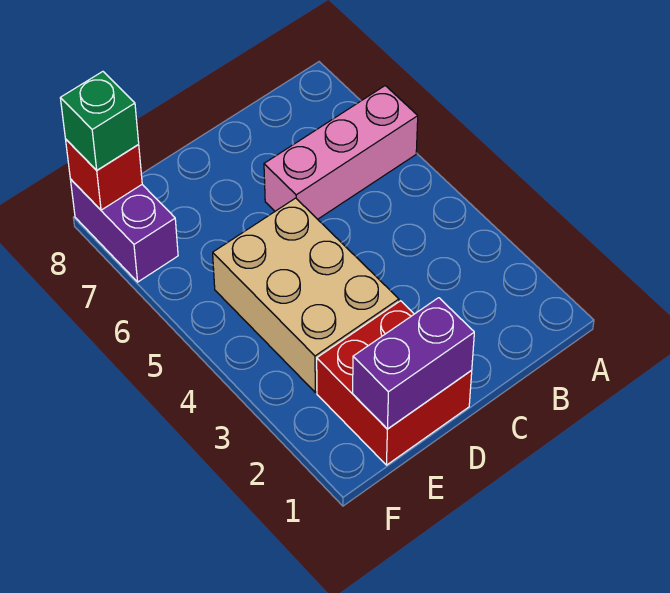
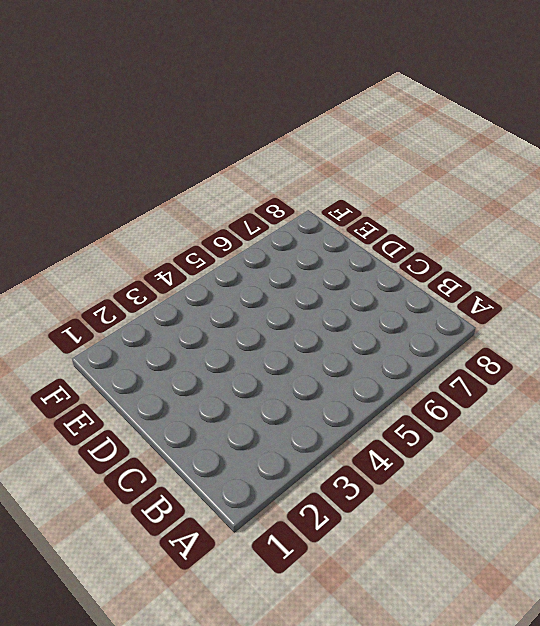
none -> pink 1x3 brick [264,86,418,219]
none -> red 2x2 brick [317,301,472,465]

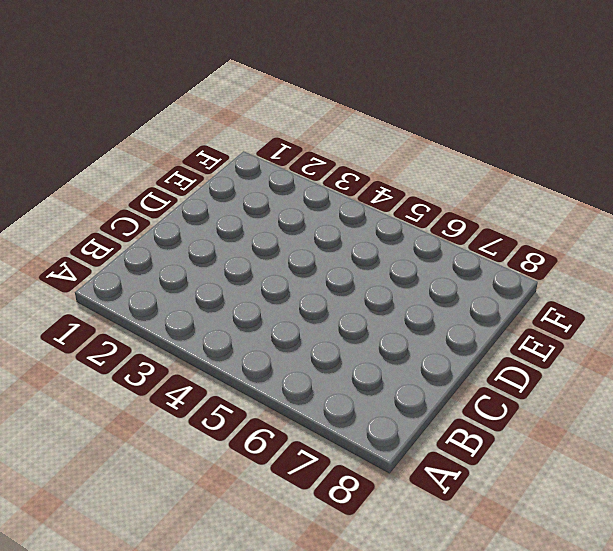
none -> pink 1x3 brick [264,86,418,219]
none -> red 2x2 brick [317,301,472,465]

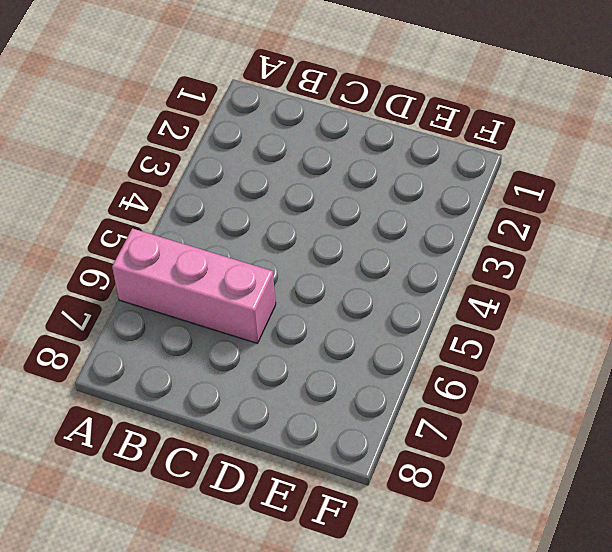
none -> red 2x2 brick [317,301,472,465]
none -> tan 2x3 brick [213,198,399,392]

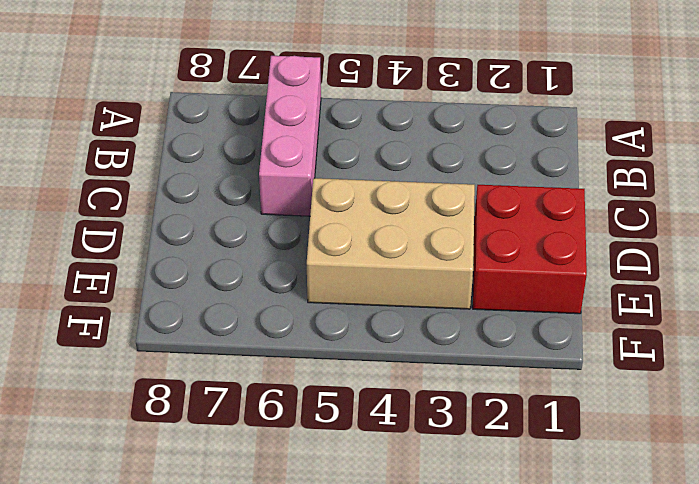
none -> purple 1x2 brick [70,179,178,282]
none -> purple 1x2 brick [353,298,474,429]

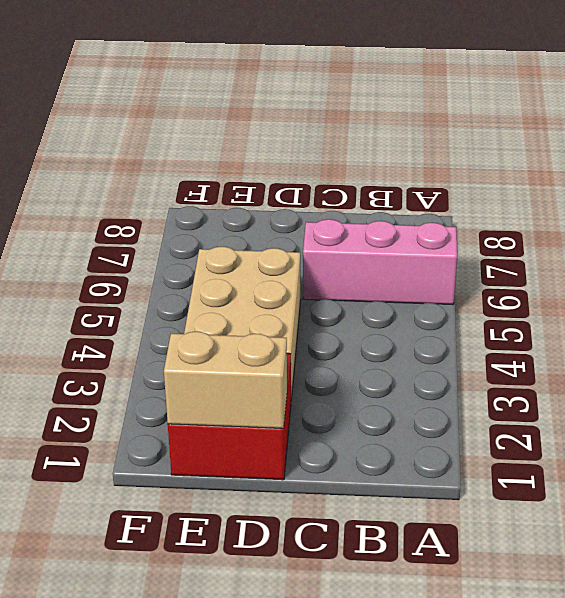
tan 1x2 brick [164,332,287,429] -> purple 1x2 brick [353,298,474,429]
none -> purple 1x2 brick [70,179,178,282]
none -> red 1x1 brick [66,140,142,210]

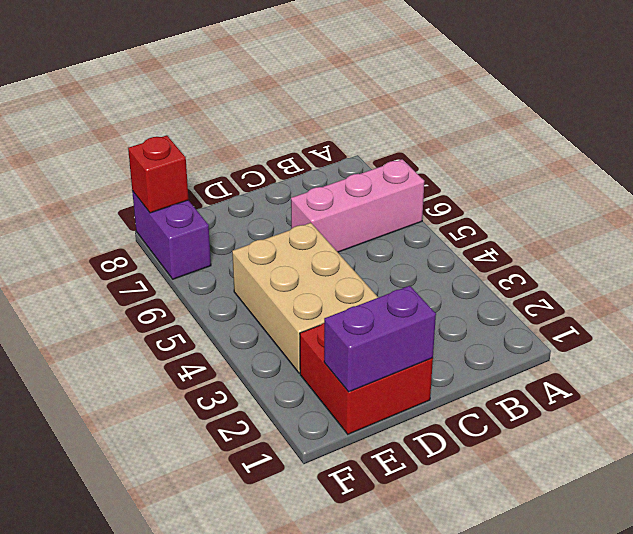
none -> green 1x1 brick [60,72,139,170]

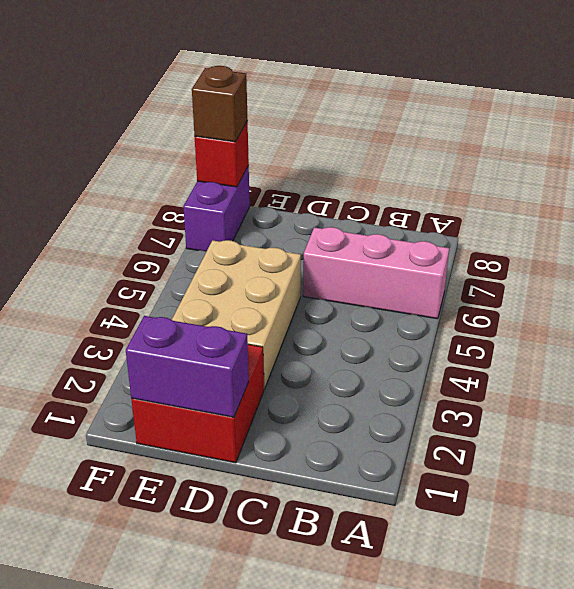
brown 1x1 brick [192,66,248,142] -> green 1x1 brick [60,72,139,170]

